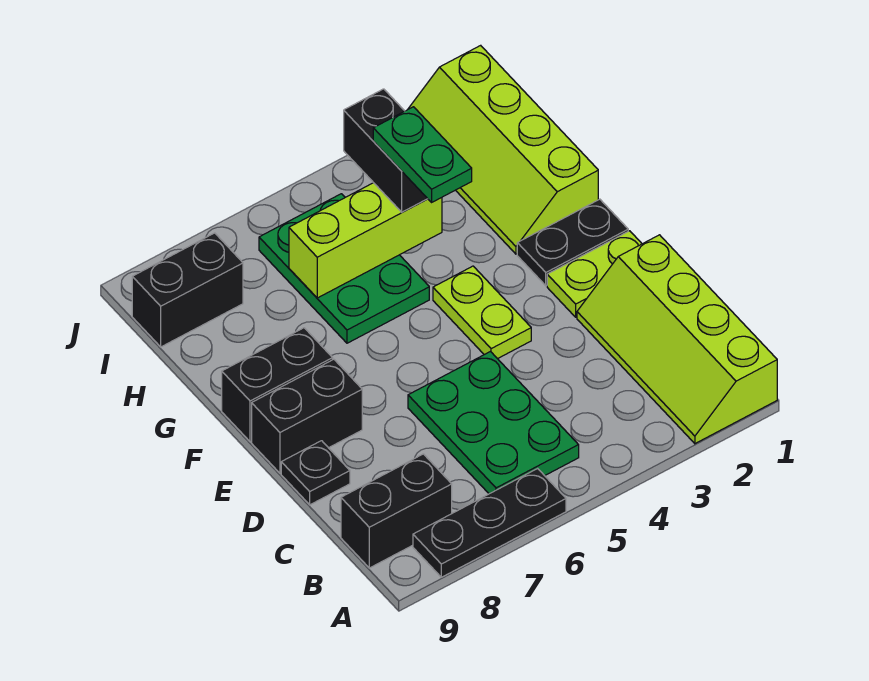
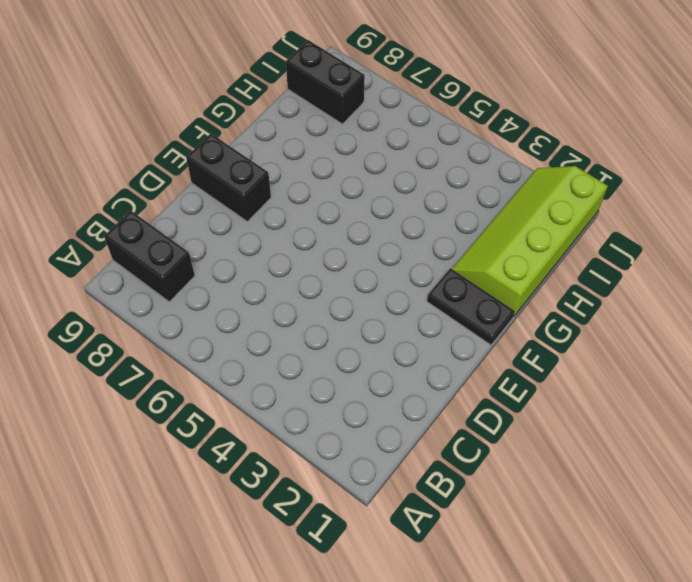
none -> lime 2x4 slope [577,235,777,444]
none -> black 1x3 plate [413,469,566,577]
none -> green 2x3 plate [408,352,579,494]

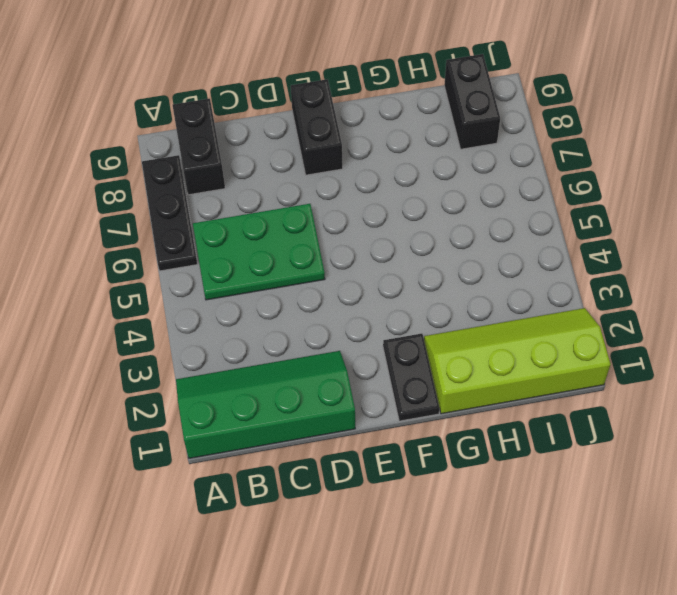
green 2x4 slope [176,351,355,458] -> lime 2x4 slope [577,235,777,444]
none -> black 1x1 plate [281,441,350,505]
none -> lime 1x2 plate [547,231,642,317]
none -> lime 1x2 plate [433,266,531,359]

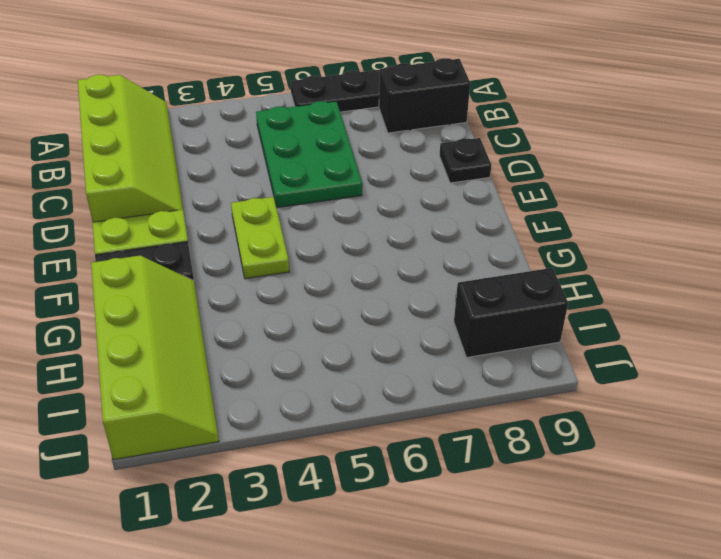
none -> black 1x2 brick [252,359,362,473]
none -> black 1x2 brick [222,328,333,442]
none -> green 2x3 plate [259,194,429,343]

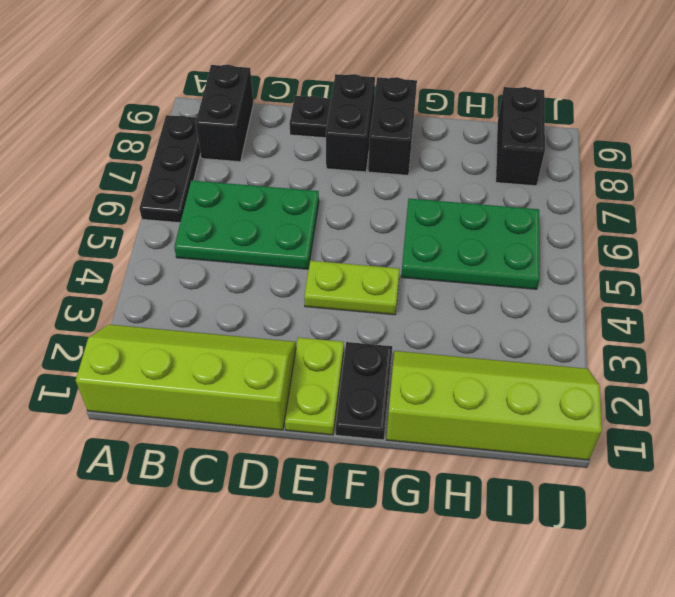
none -> lime 1x3 brick [289,183,442,298]
none -> black 1x2 brick [344,89,427,212]
none -> green 1x2 plate [373,107,472,202]

